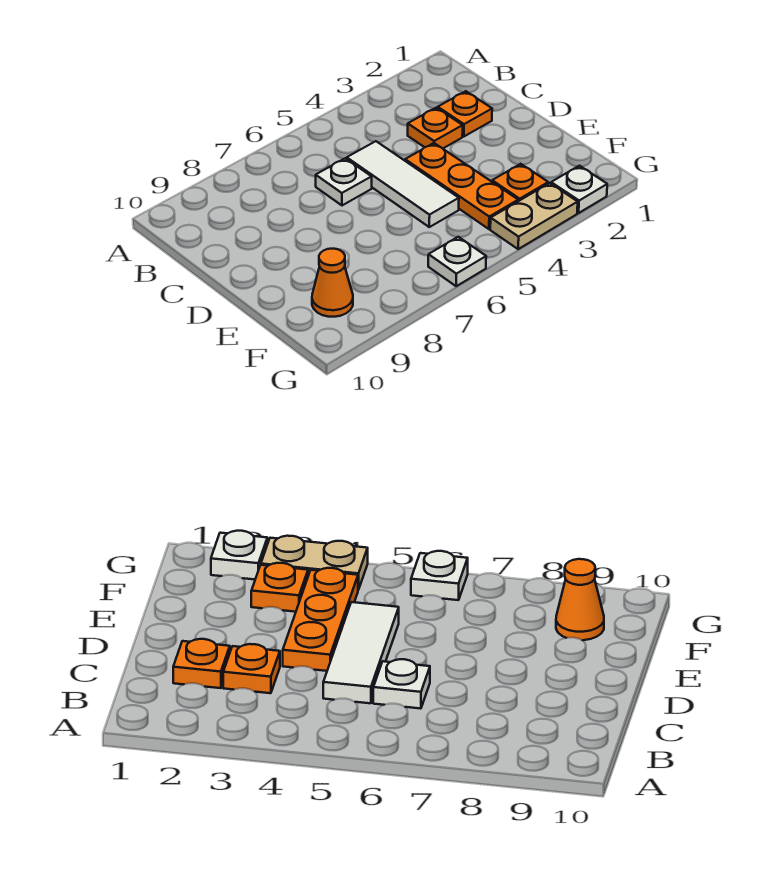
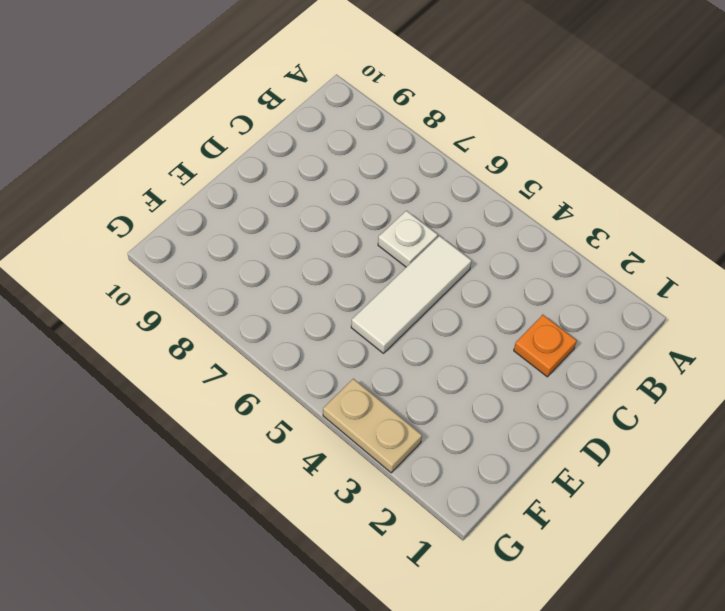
none -> orange 1x1 plate [408,108,463,148]
none -> orange 1x3 plate [405,143,518,229]

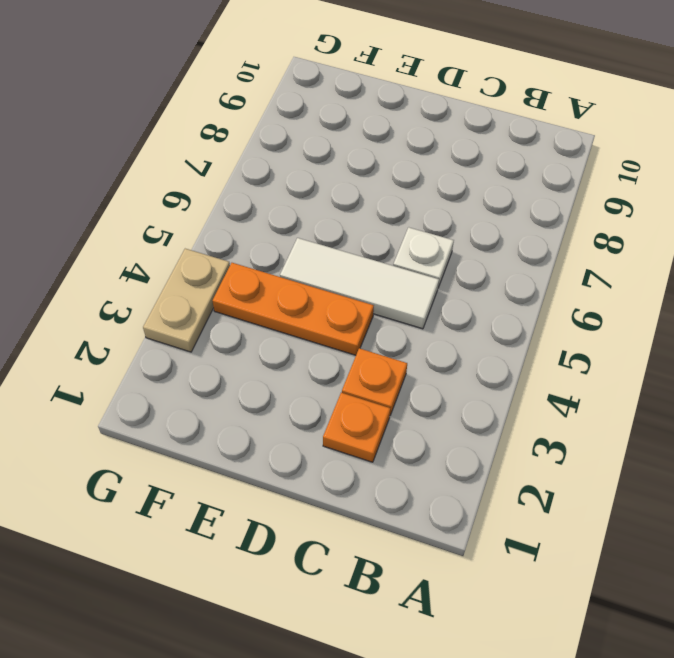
none -> orange 1x1 plate [492,164,548,201]
none -> orange 1x1 cone [312,249,353,317]

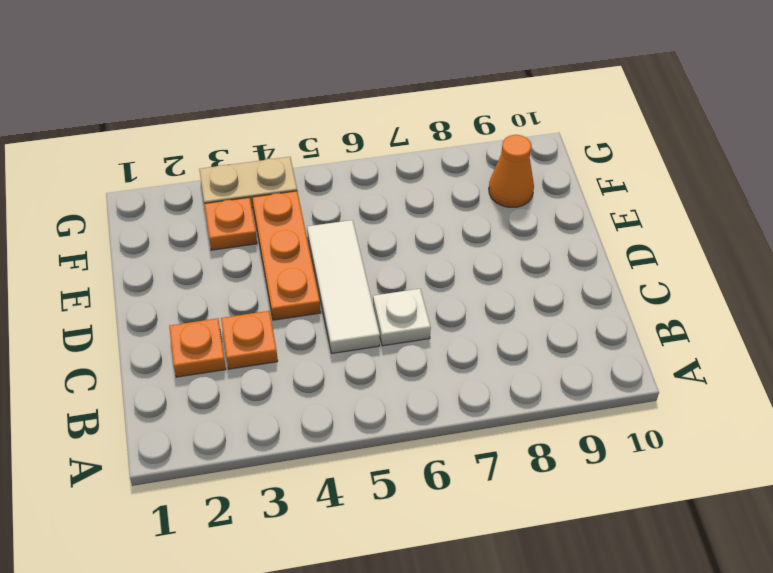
none -> white 1x1 plate [551,166,607,213]
none -> white 1x1 plate [428,237,486,286]

